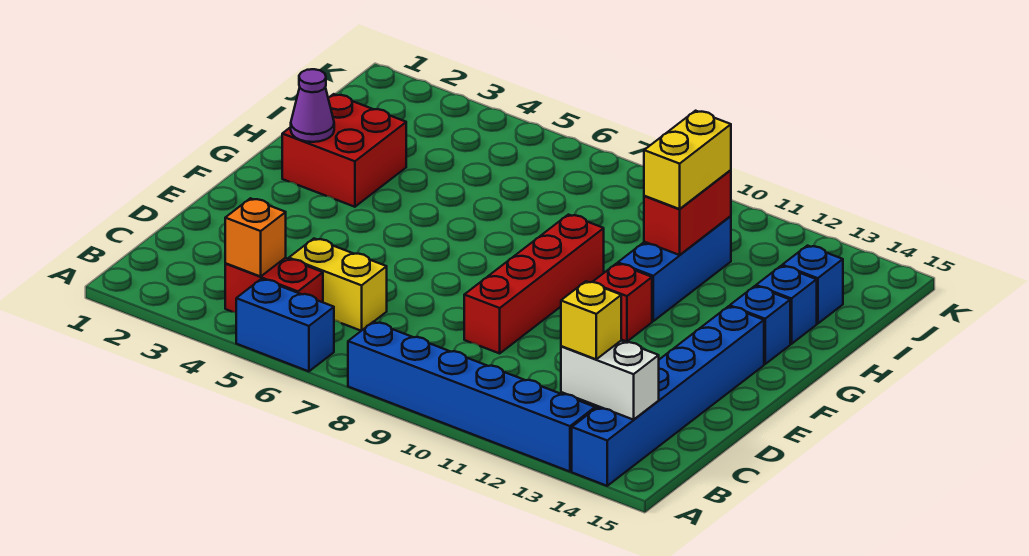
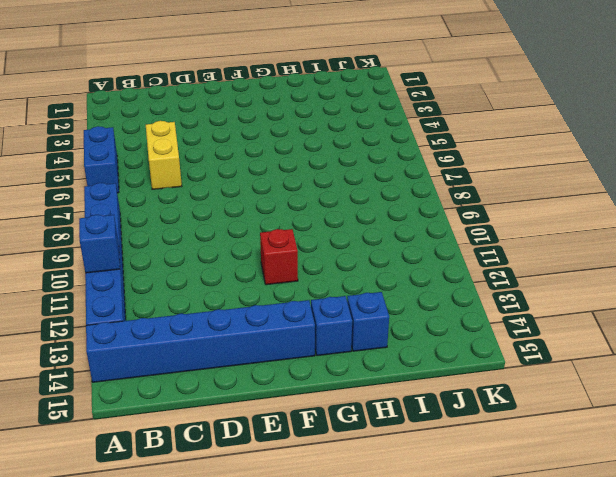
blue 1x1 brick [79,215,120,273] -> blue 1x1 brick moved to [782,246,843,324]
none -> red 1x2 brick [225,258,323,312]
none -> red 1x4 brick [464,215,604,353]
none -> red 2x2 brick [282,94,406,207]

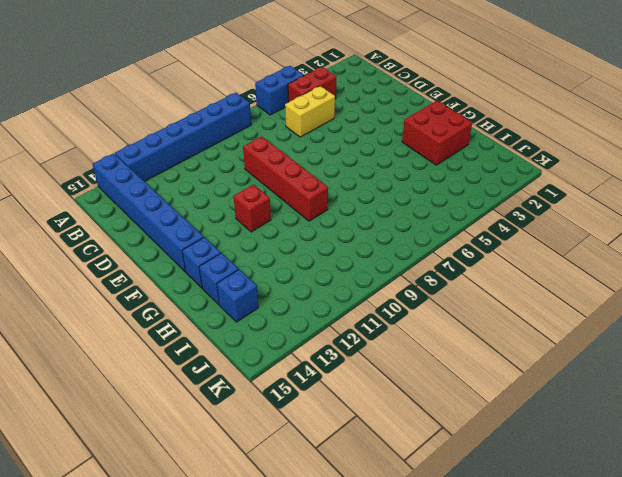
none -> blue 1x3 brick [618,216,731,321]
none -> orange 1x1 brick [225,198,286,277]
none -> white 1x2 brick [561,341,659,420]

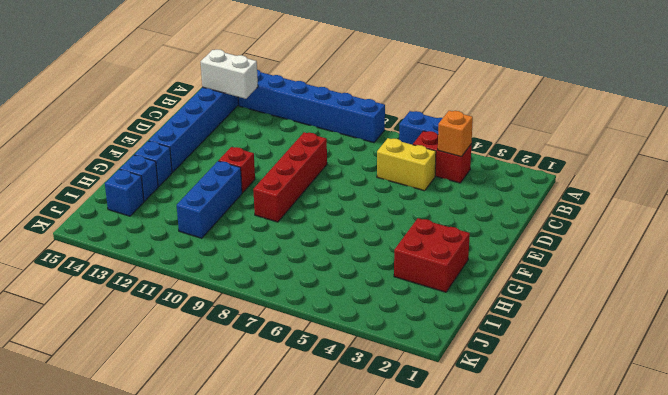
none -> purple 1x1 cone [291,69,334,142]
none -> red 1x2 brick [644,170,731,255]
none -> yellow 1x1 brick [561,281,621,359]

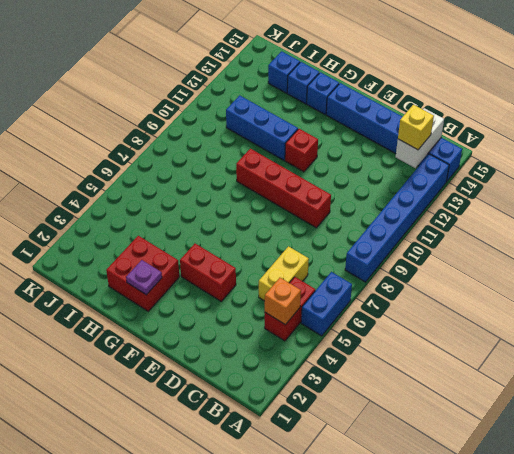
red 1x2 brick [180,244,236,301] -> red 1x2 brick moved to [644,170,731,255]
purple 1x1 plate [126,260,162,295] -> purple 1x1 cone [291,69,334,142]
none -> yellow 1x2 brick [644,111,731,209]

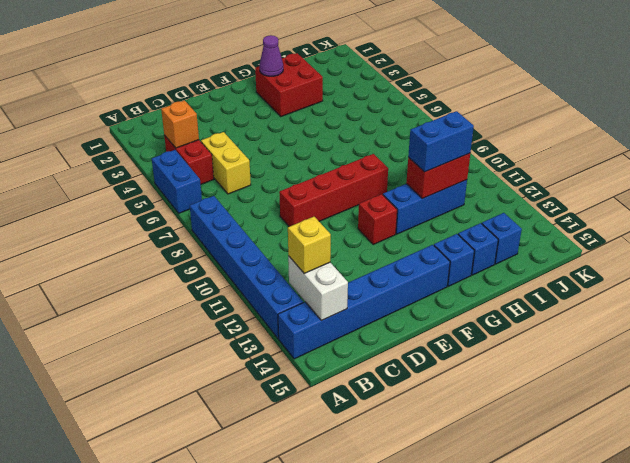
blue 1x2 brick [408,111,474,172] -> yellow 1x2 brick [644,111,731,209]

